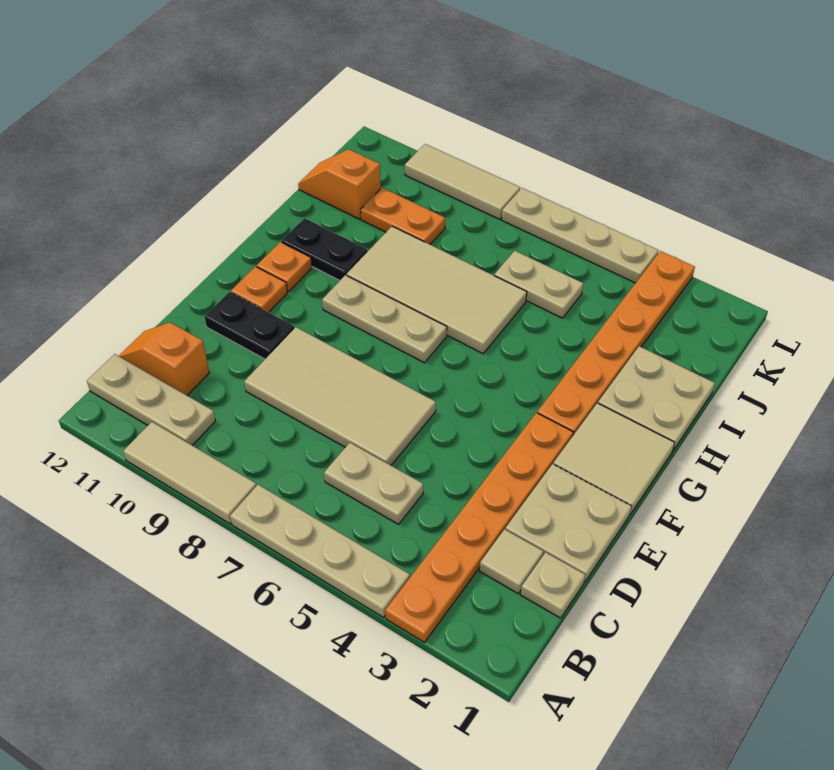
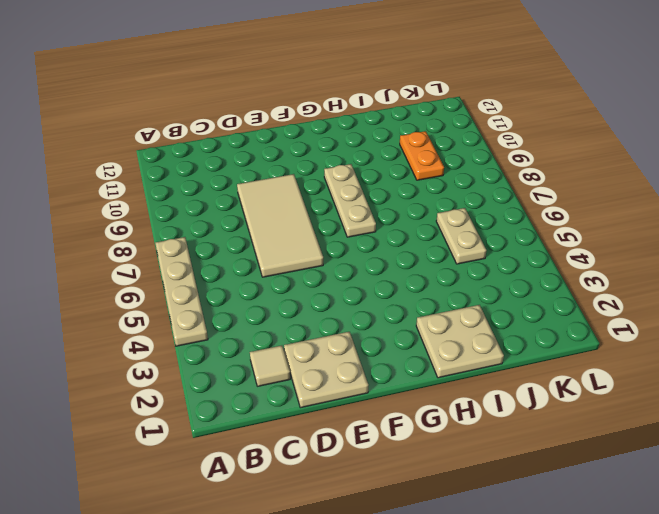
none -> orange 1x6 plate [385,413,573,642]
none -> tan 1x3 tile [123,422,257,524]
none -> tan 1x3 plate [87,354,215,445]

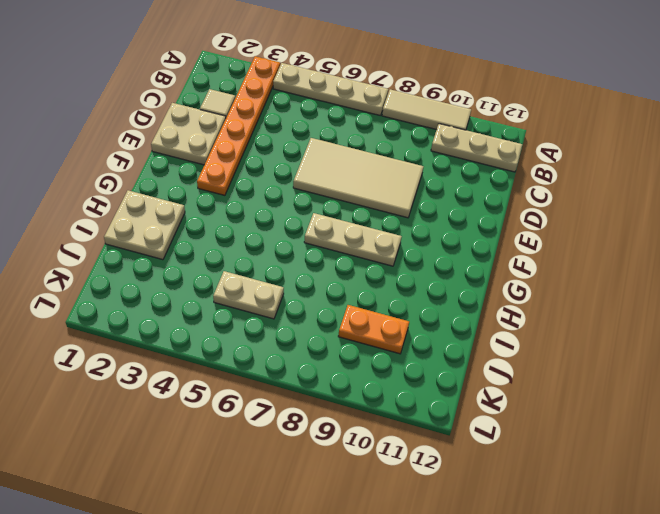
none -> tan 1x1 plate [521,552,585,618]
none -> tan 1x2 plate [324,443,423,524]
none -> orange 1x2 slope [119,322,209,395]

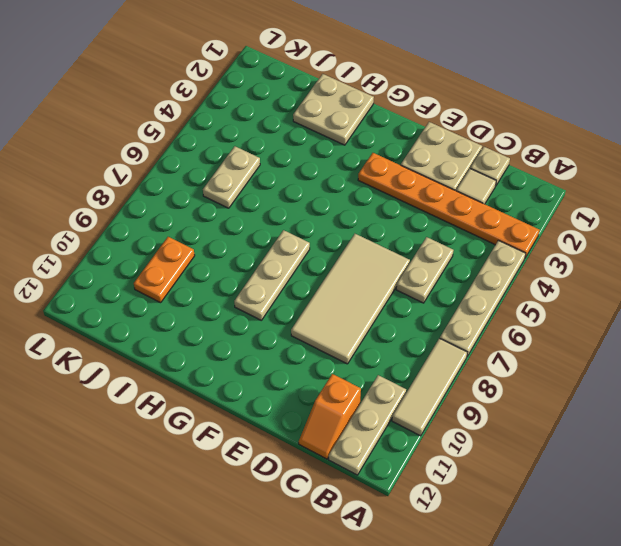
none -> black 1x2 plate [205,292,294,359]
none -> tan 2x2 tile [553,403,675,514]
none -> orange 1x1 plate [231,267,287,312]

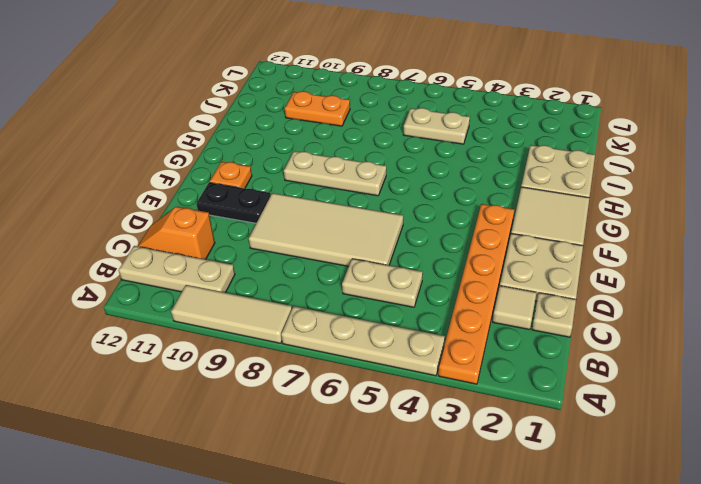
none -> orange 1x6 plate [537,251,695,435]
none -> orange 1x1 plate [257,242,312,292]
none -> tan 2x4 tile [347,226,527,354]

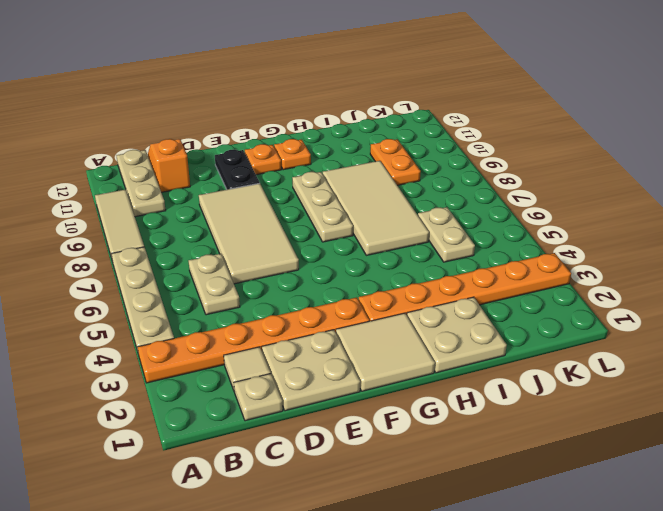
none -> black 1x2 plate [282,218,368,280]
none -> orange 1x2 slope [298,149,381,219]
none -> tan 1x4 plate [502,188,658,283]

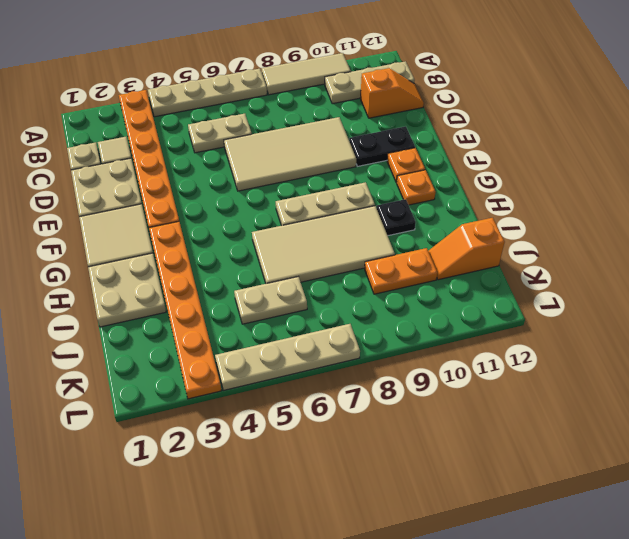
black 1x1 plate [377,199,416,236] -> black 1x2 plate [282,218,368,280]
orange 1x2 slope [428,218,505,280] -> orange 1x2 slope turned to [298,149,381,219]
none -> tan 1x3 tile [405,144,520,219]

